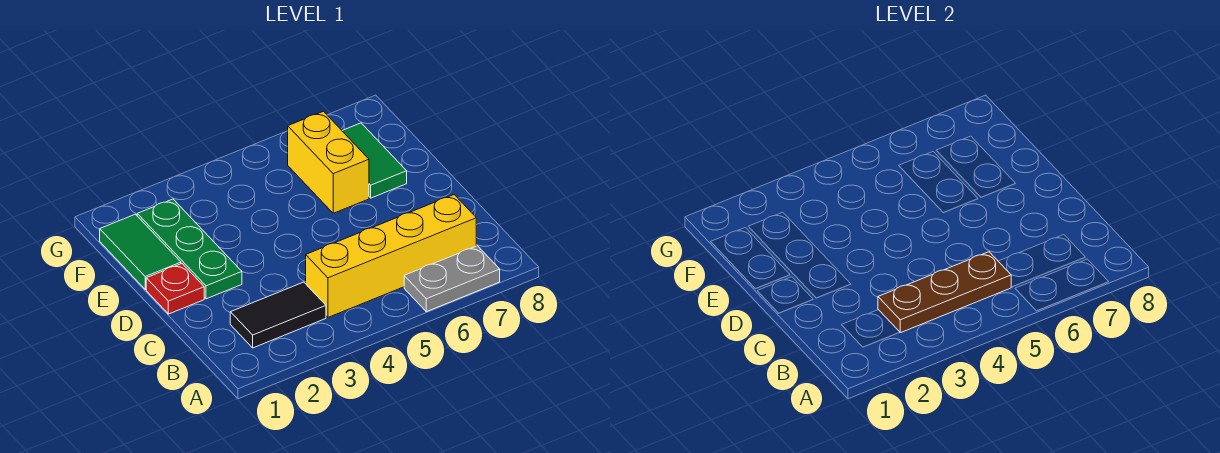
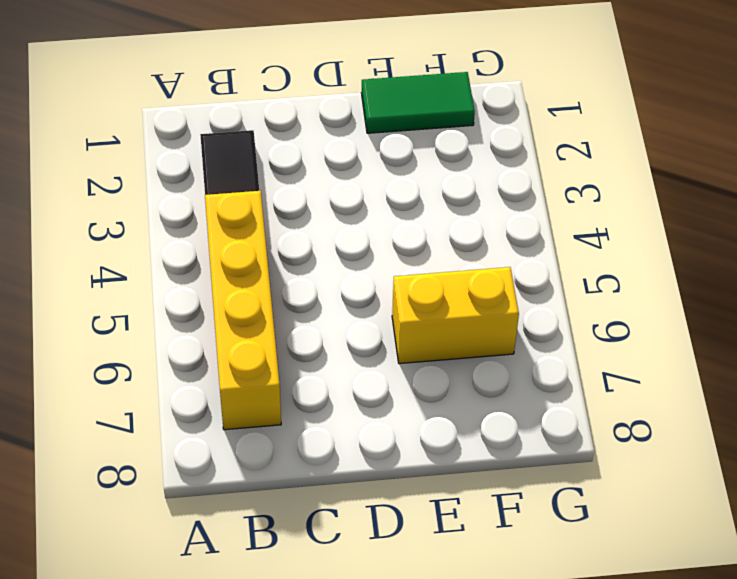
none -> grey 1x2 plate [404,246,500,312]
none -> red 1x1 plate [146,264,204,314]

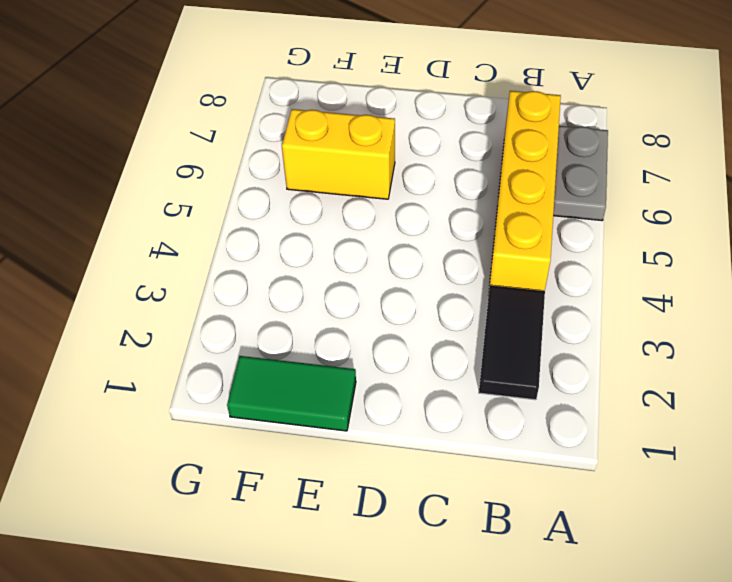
none -> red 1x1 plate [146,264,204,314]
none -> green 1x3 plate [137,199,242,299]

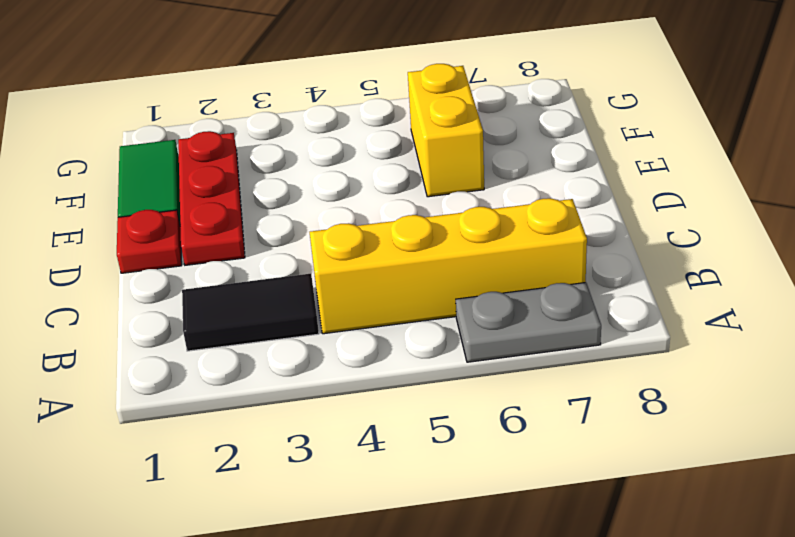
red 1x3 plate [178,131,245,265] -> green 1x3 plate [137,199,242,299]
none -> green 1x2 tile [342,123,407,198]
none -> brown 1x3 plate [878,252,1011,333]

